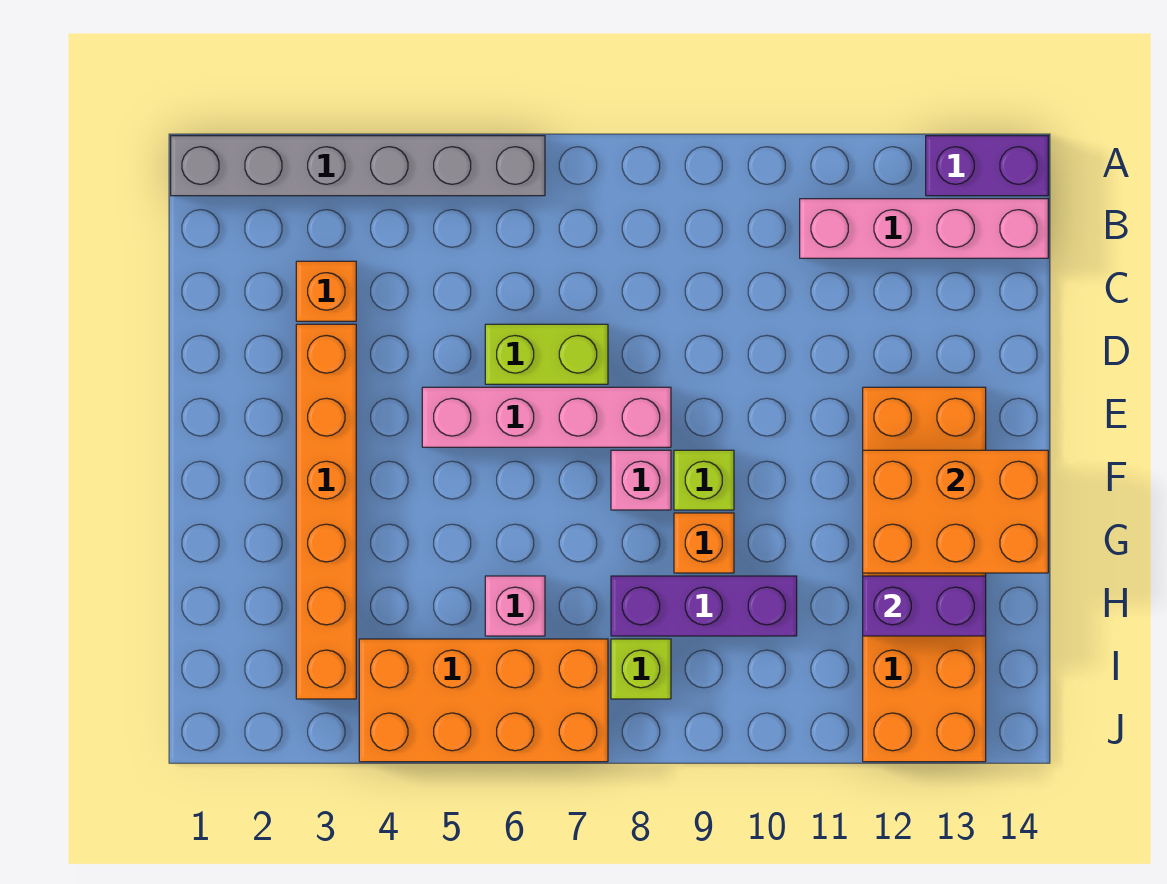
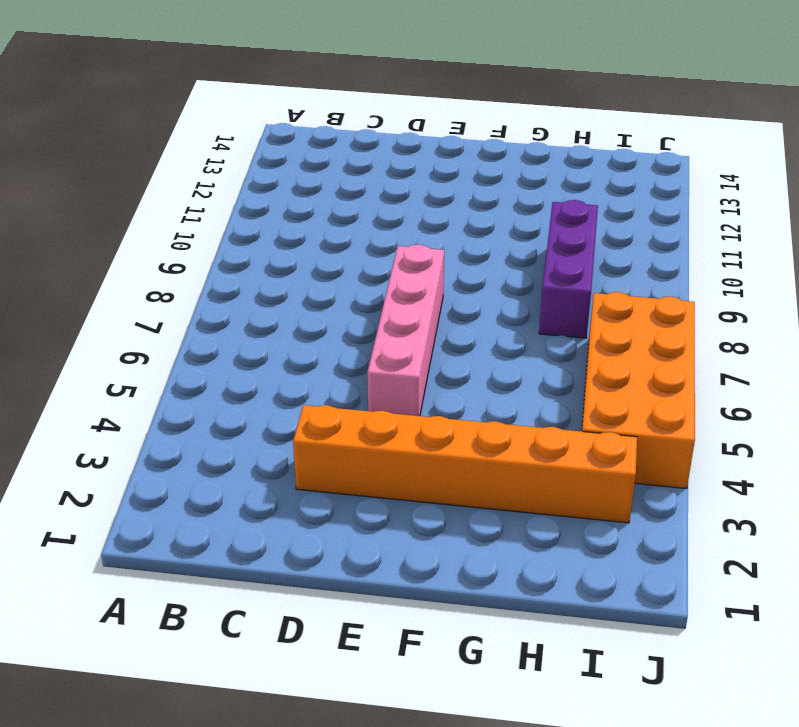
none -> grey 1x6 brick [171,136,545,196]
none -> purple 1x2 brick [926,136,1048,196]
none -> pink 1x4 brick [800,199,1048,258]

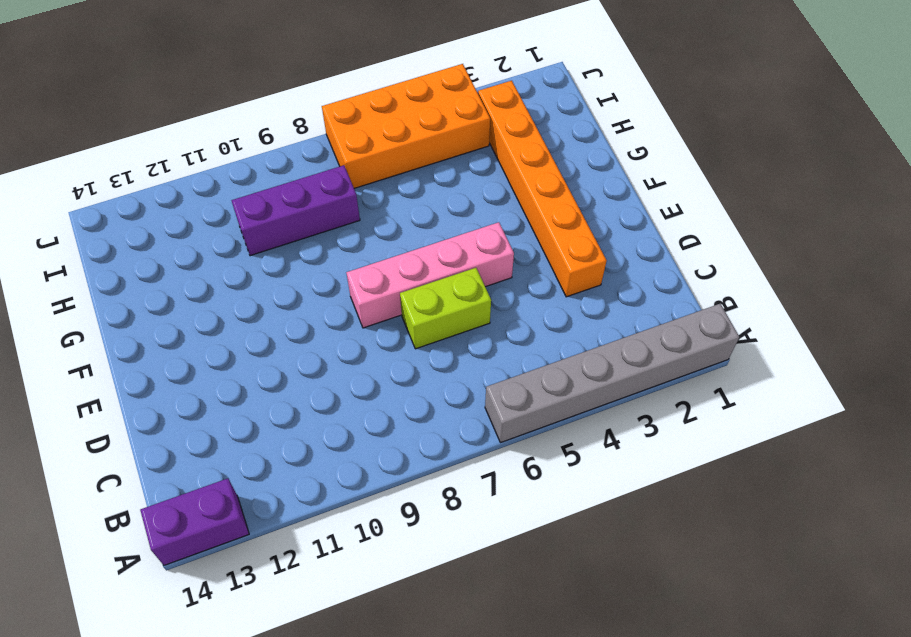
none -> pink 1x4 brick [800,199,1048,258]
none -> orange 1x1 brick [296,261,356,321]
none -> orange 2x6 brick [863,387,986,762]

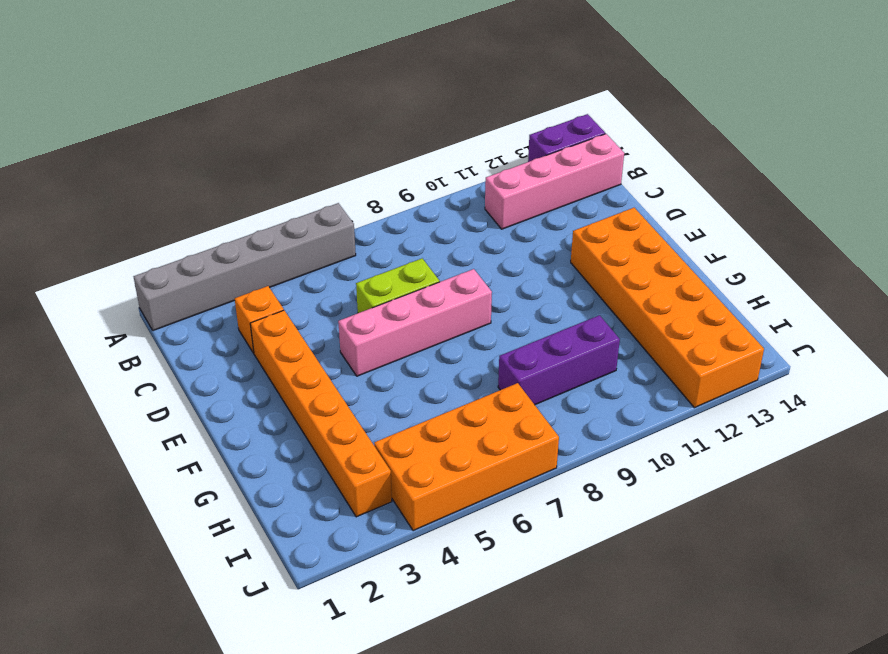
none -> pink 1x1 brick [611,450,671,510]
none -> lime 1x1 brick [674,450,734,510]
none -> orange 1x1 brick [674,513,734,573]

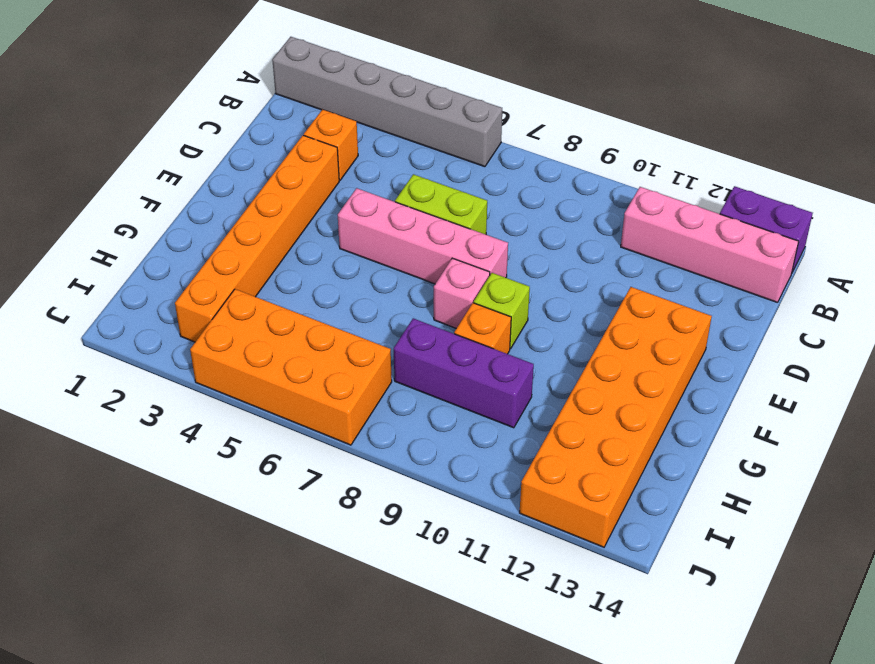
none -> pink 1x1 brick [485,576,545,636]
none -> lime 1x1 brick [611,639,671,699]
none -> orange 2x3 brick [863,450,1048,573]

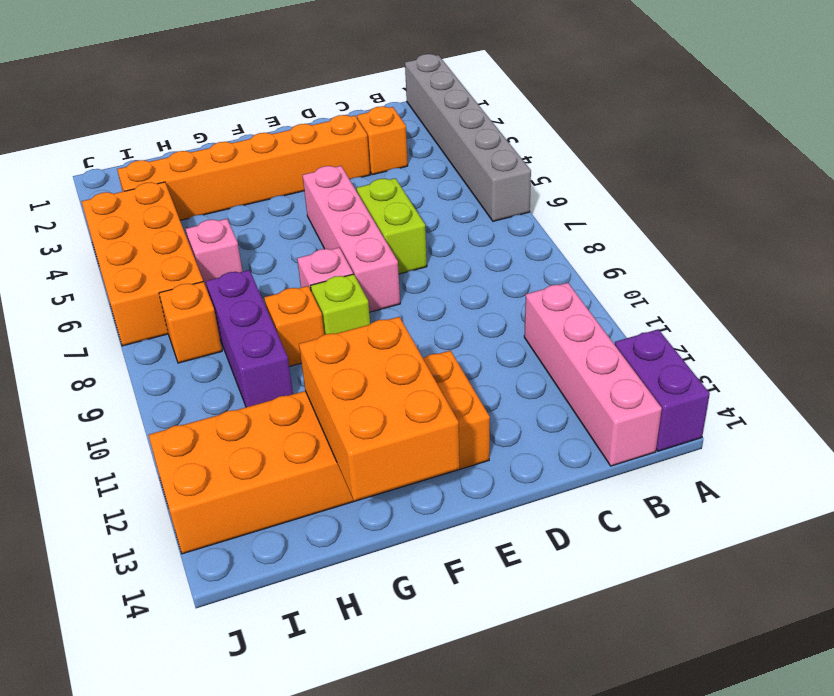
orange 1x1 brick [159,282,222,363] -> lime 1x1 brick [611,639,671,699]
none -> purple 1x2 brick [863,576,986,636]

